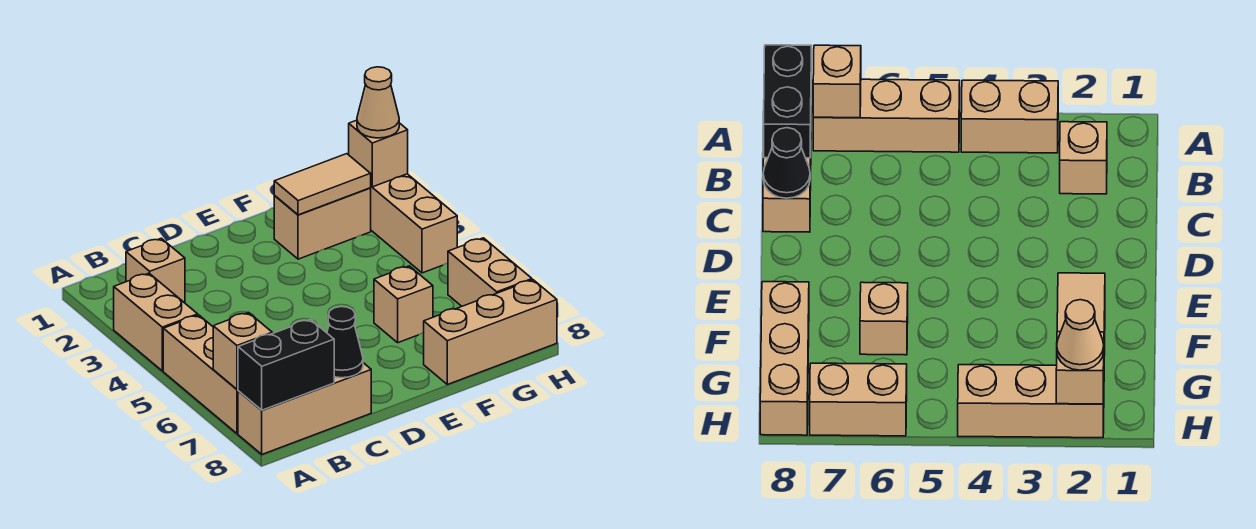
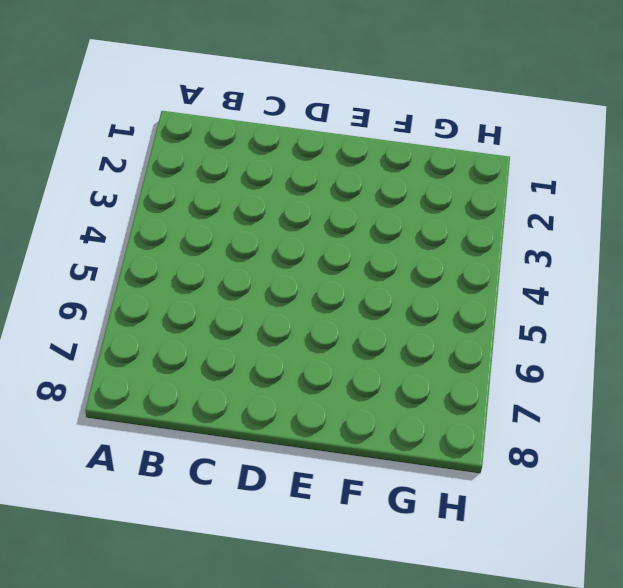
none -> tan 1x2 brick [114,273,198,371]
none -> tan 1x3 brick [163,315,238,434]
none -> tan 1x3 brick [238,363,371,454]

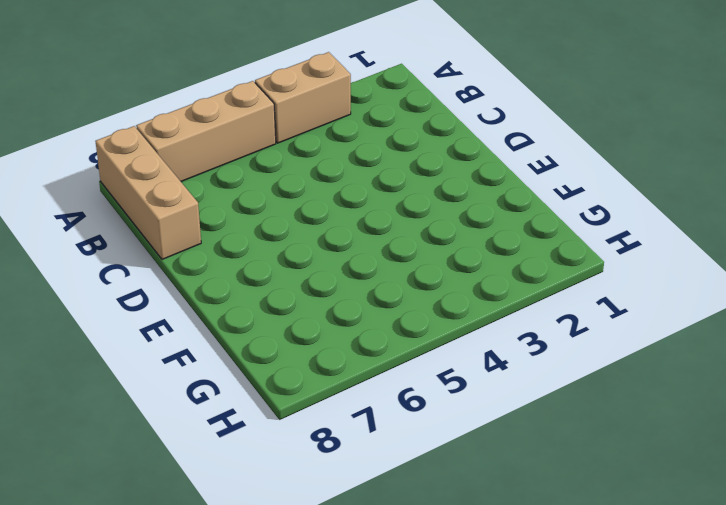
none -> tan 1x1 brick [126,238,185,302]
none -> tan 1x2 brick [274,188,371,259]
none -> tan 1x1 brick [374,266,433,343]

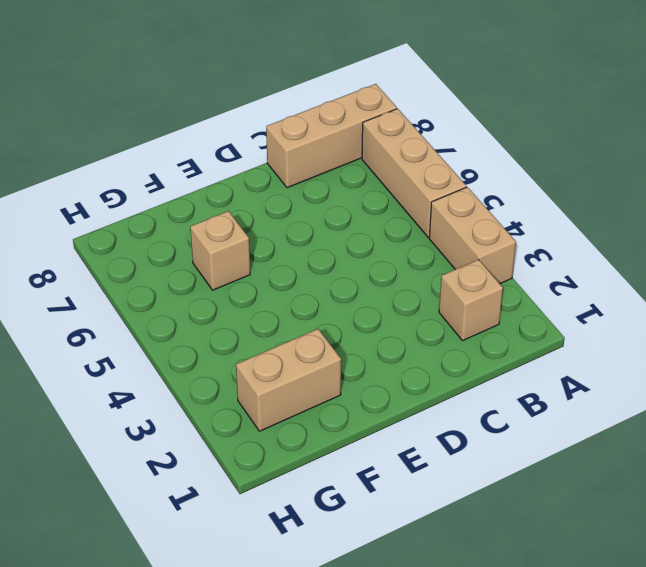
none -> tan 1x3 brick [424,280,557,384]
none -> tan 1x3 brick [371,174,457,273]
none -> tan 1x2 brick [448,238,532,306]

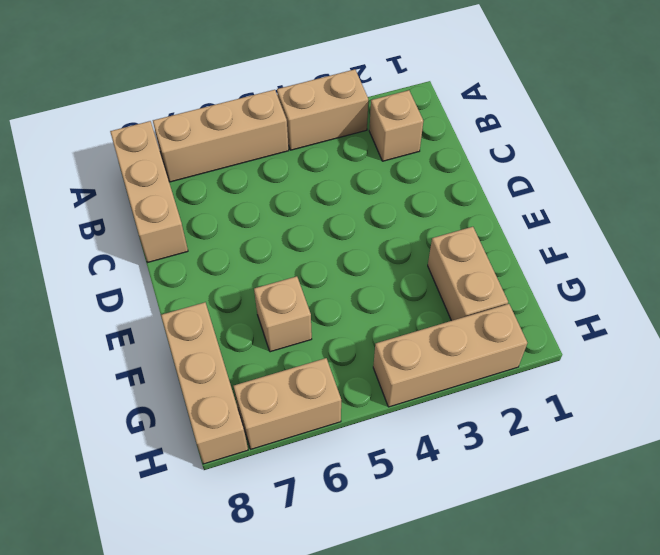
none -> tan 1x1 brick [213,312,272,389]
none -> black 1x2 brick [238,319,334,410]
none -> black 1x1 cone [327,307,363,378]

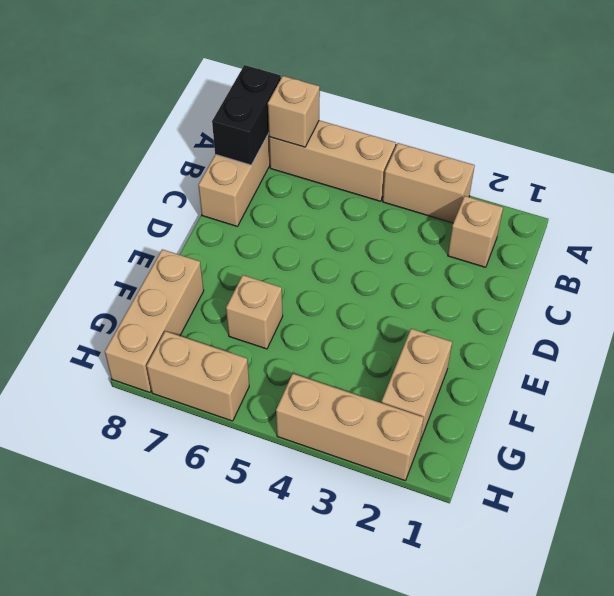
none -> black 1x1 cone [327,307,363,378]
none -> tan 1x2 tile [274,154,371,215]
none -> tan 1x1 brick [349,120,408,187]

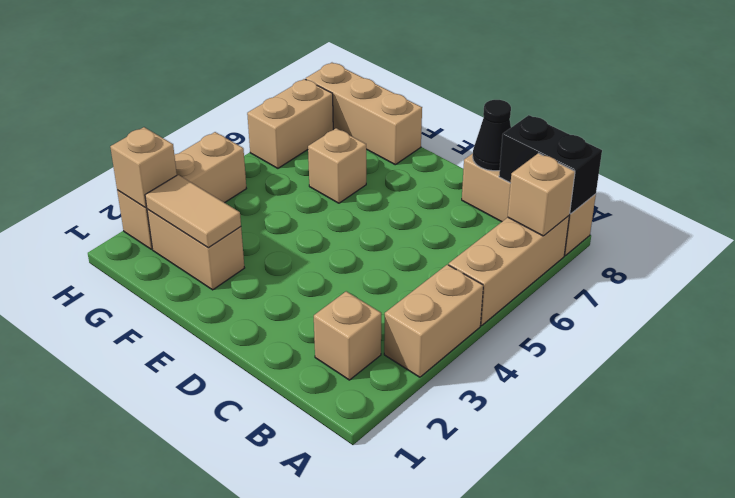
none -> tan 1x1 cone [357,67,399,138]

